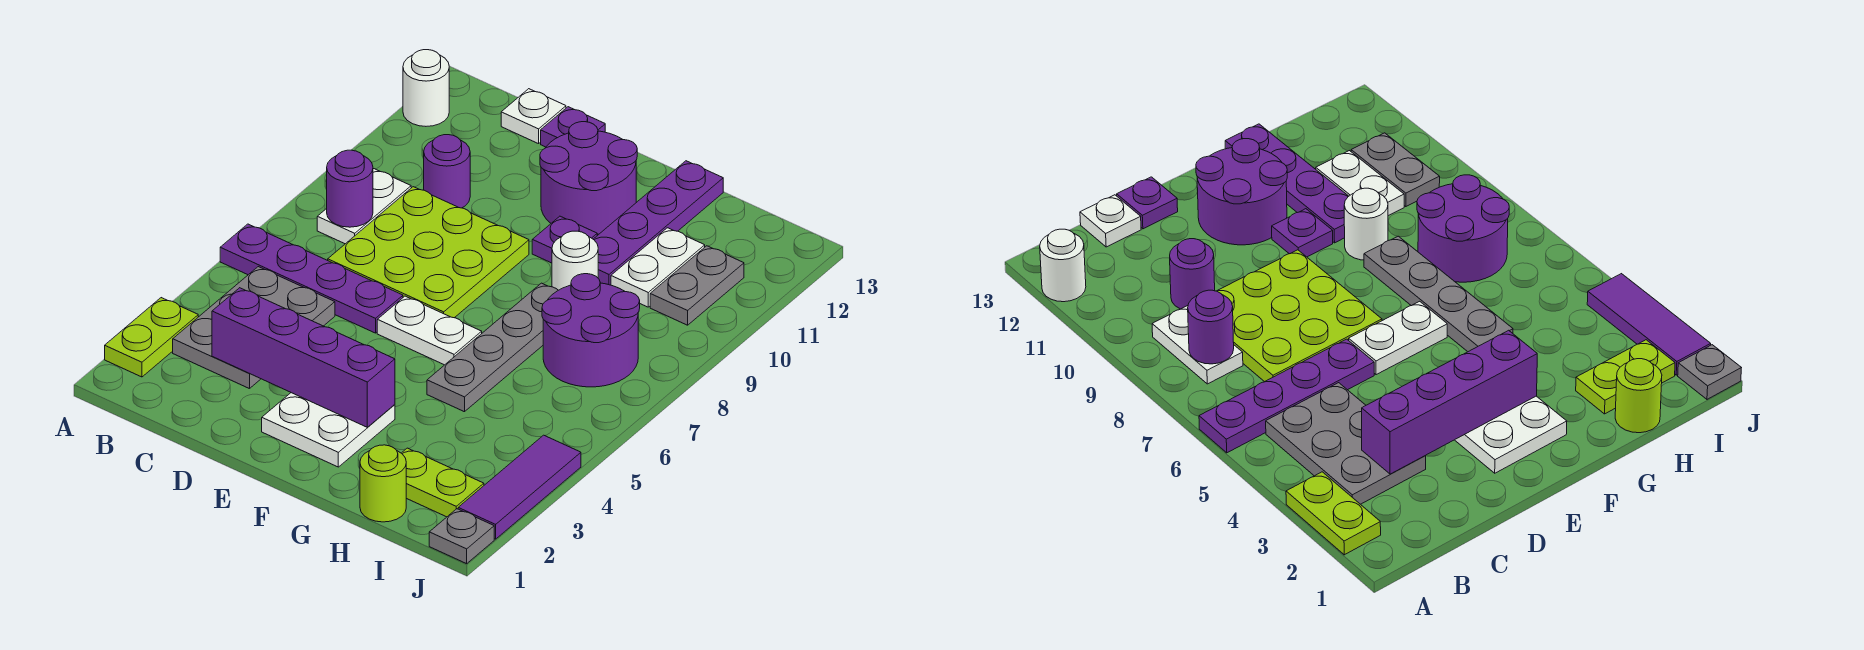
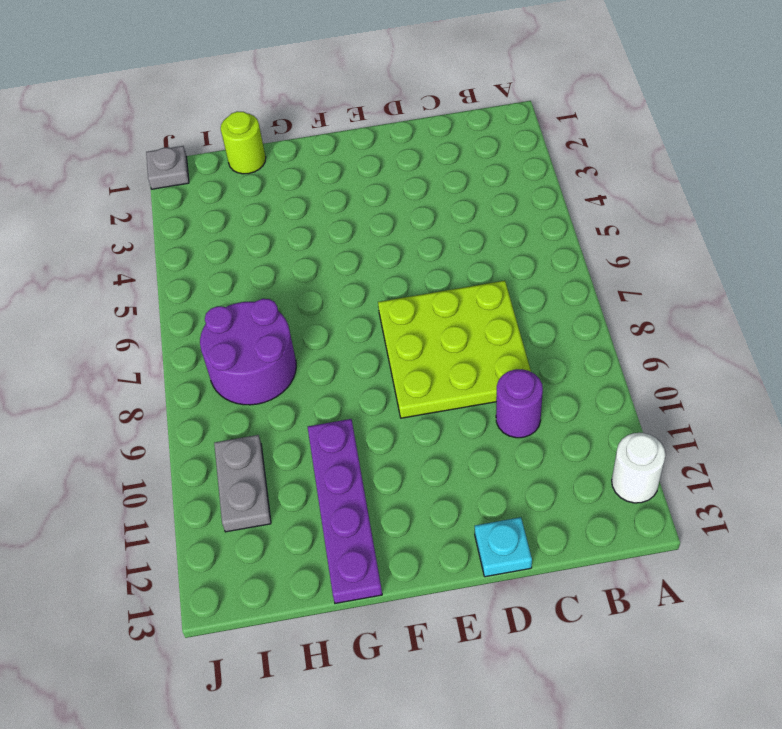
cyan 1x1 plate [475,517,532,577] -> purple 1x1 plate [541,107,605,147]
none -> lime 1x2 plate [105,298,198,377]
none -> purple 1x4 plate [220,224,403,333]
none -> grey 2x3 plate [173,267,335,389]

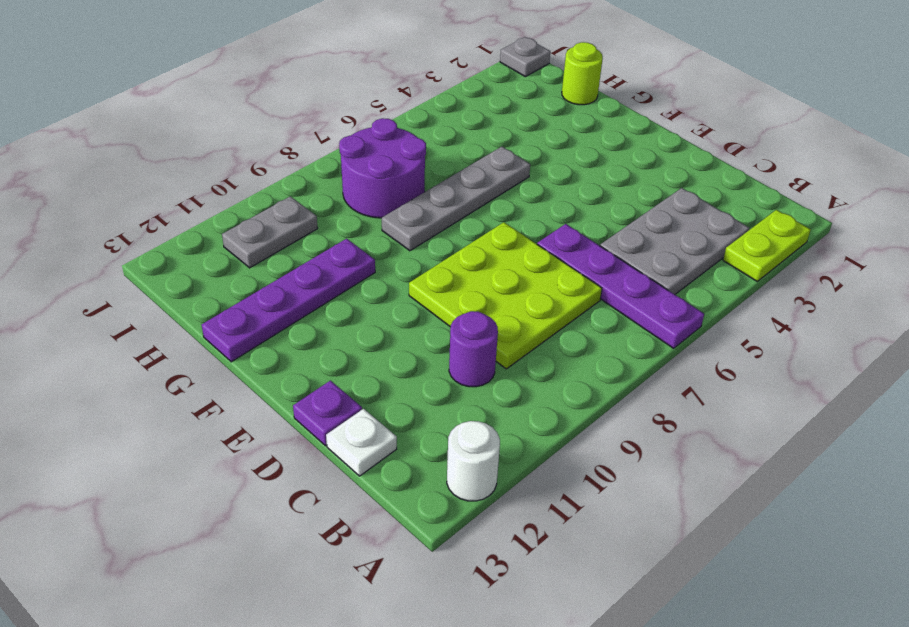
none -> white 1x2 plate [317,169,411,244]
none -> white 2x2 plate [262,393,395,467]
none -> white 1x2 plate [377,296,482,365]

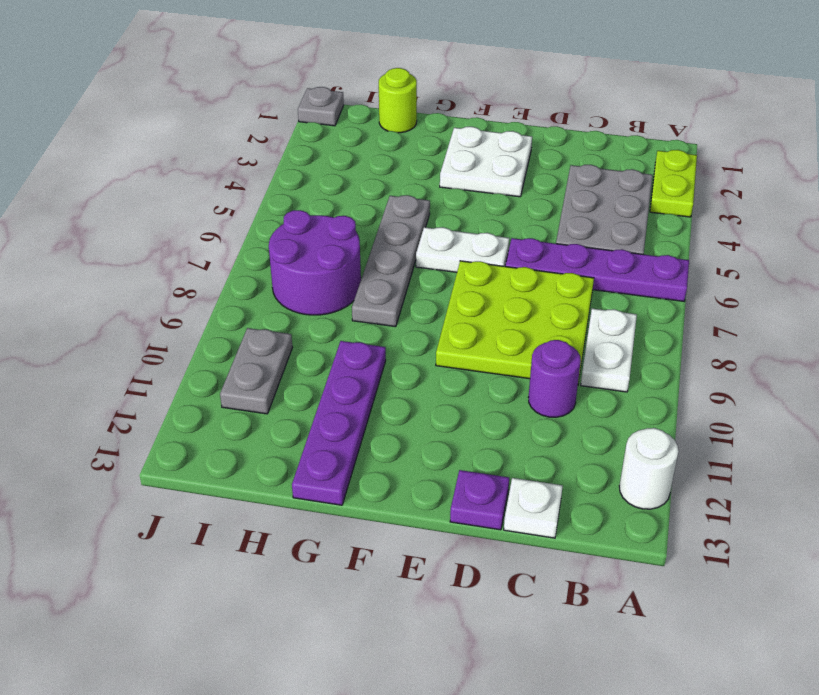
none -> purple 2x2 round brick [540,122,637,234]
none -> purple 1x1 plate [532,216,597,263]
none -> white 1x1 round brick [552,231,598,290]

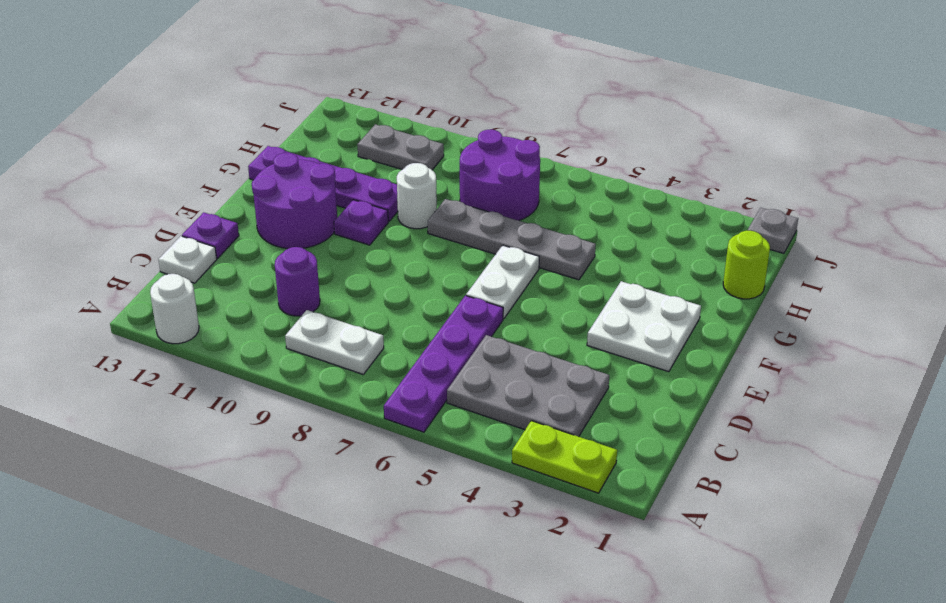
none -> lime 3x3 plate [328,187,529,318]
none -> lime 1x2 plate [402,448,484,517]
none -> white 1x2 plate [611,228,705,307]

